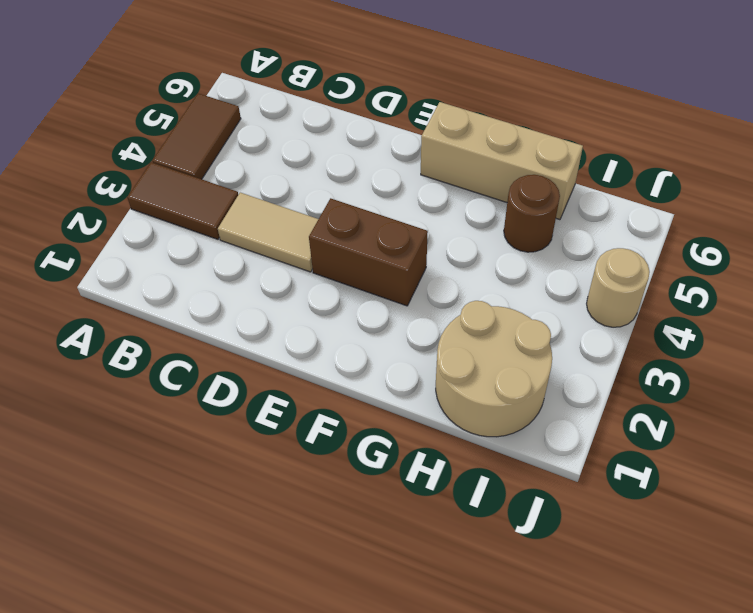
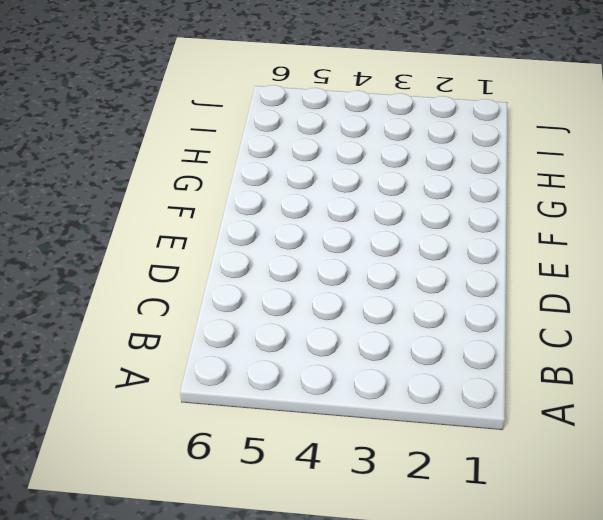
none -> brown 1x2 tile [127,162,238,239]
none -> brown 1x2 tile [152,93,241,179]

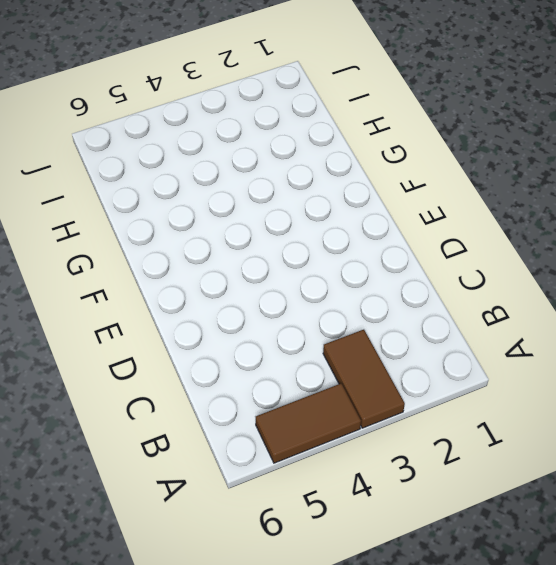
none -> tan 1x2 tile [218,193,318,272]
none -> brown 1x2 brick [309,198,428,306]

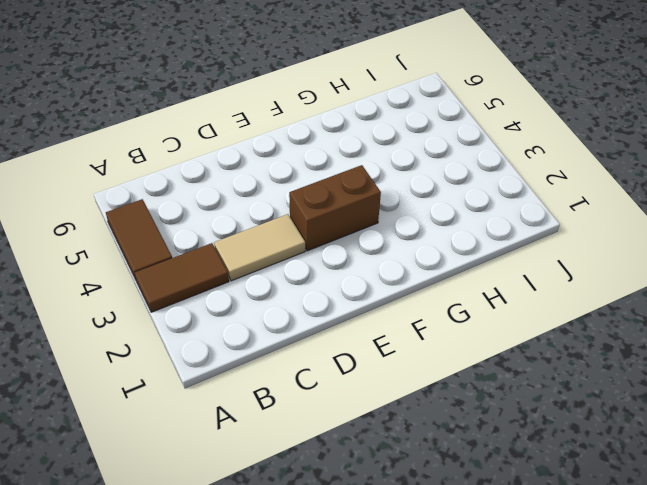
none -> tan 1x3 brick [421,102,583,220]
none -> tan 2x2 round brick [436,301,552,437]

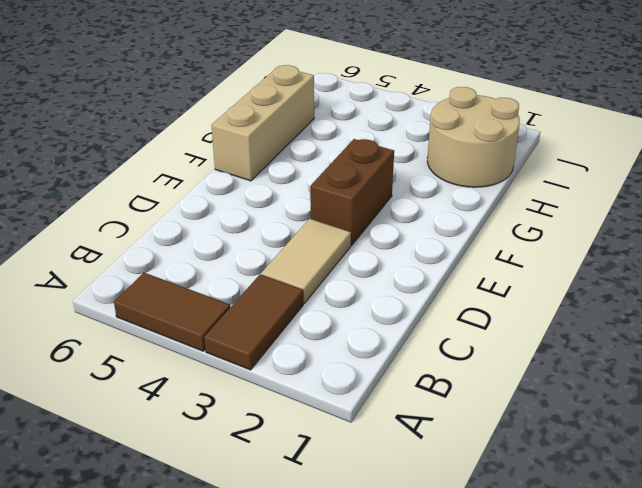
none -> brown 1x1 round brick [504,175,560,252]
none -> tan 1x1 round brick [587,248,650,327]

